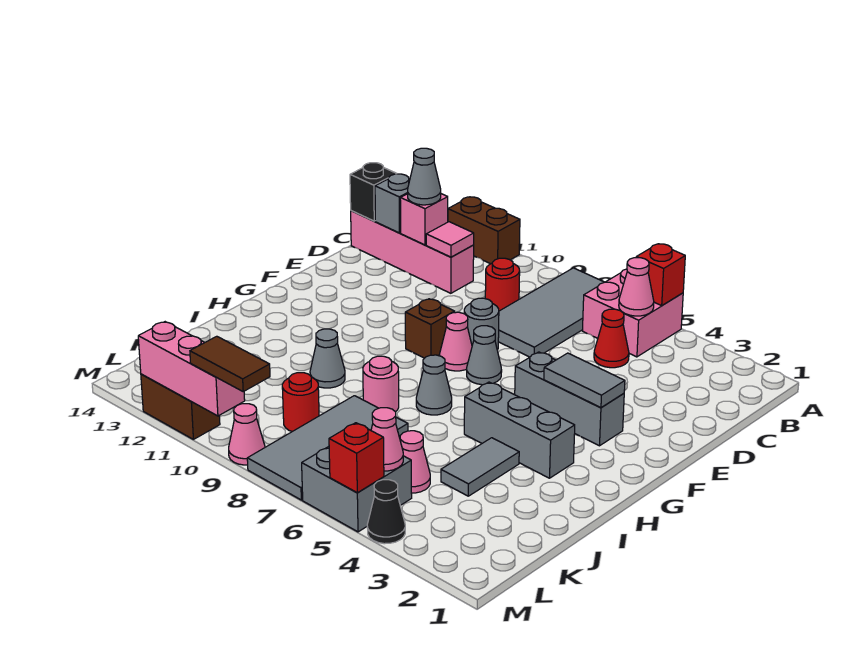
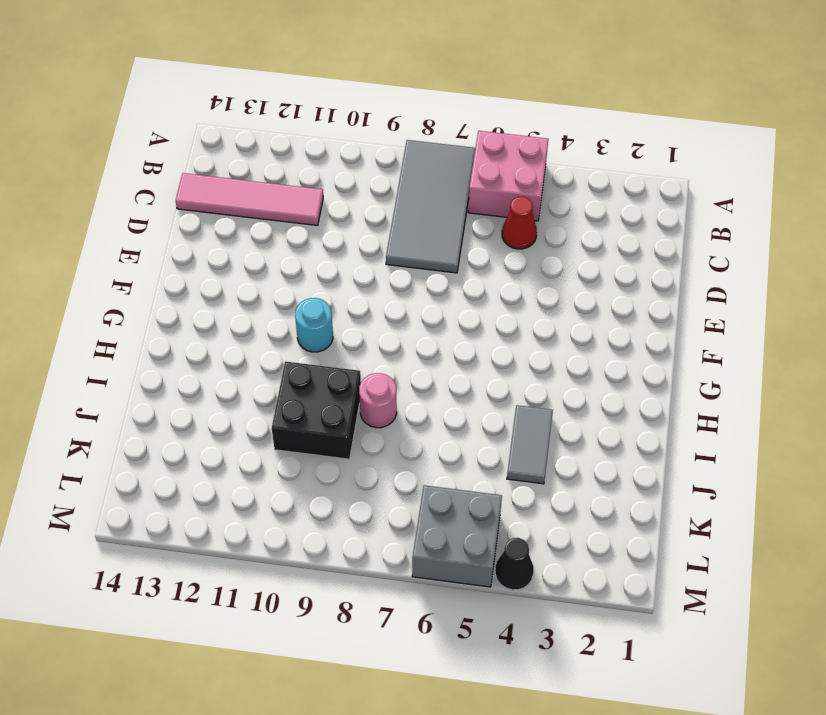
pink 1x4 tile [176,173,323,226] -> pink 1x4 brick [351,211,474,293]
cyan 1x1 round brick [295,298,333,352] -> none
black 2x2 brick [272,361,361,459] -> grey 1x1 cone [310,329,345,388]
none -> brown 1x2 brick [448,197,520,264]
none -> red 1x1 round brick [485,258,520,311]
none -> grey 1x1 round brick [464,298,499,350]
none -> grey 1x3 brick [515,352,624,446]

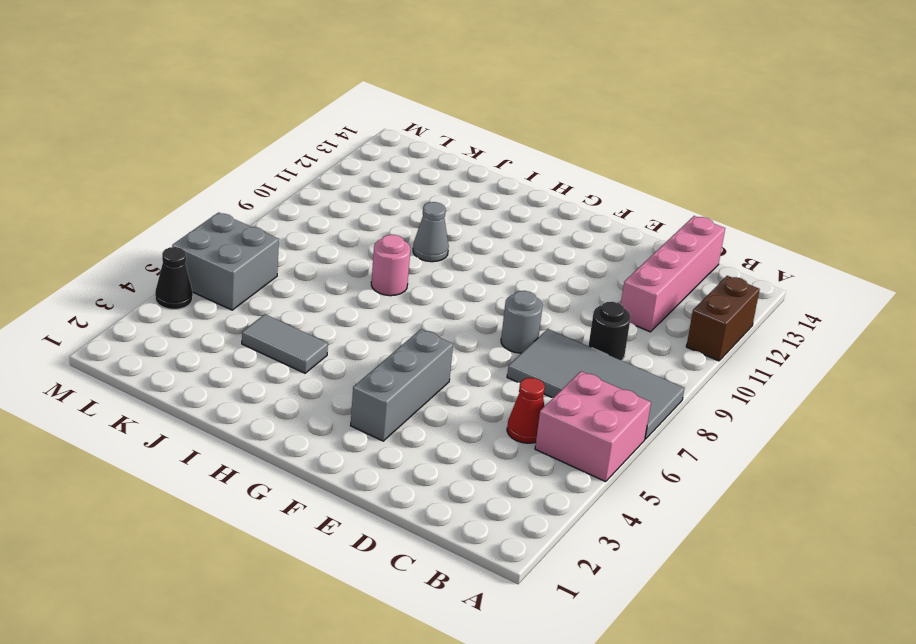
black 1x1 round brick [589,302,631,361] -> red 1x1 round brick [485,258,520,311]
none -> grey 1x1 cone [467,326,502,385]
none -> pink 1x1 cone [439,312,472,371]
none -> brown 1x1 brick [405,299,455,358]
none -> grey 1x3 brick [464,382,575,478]

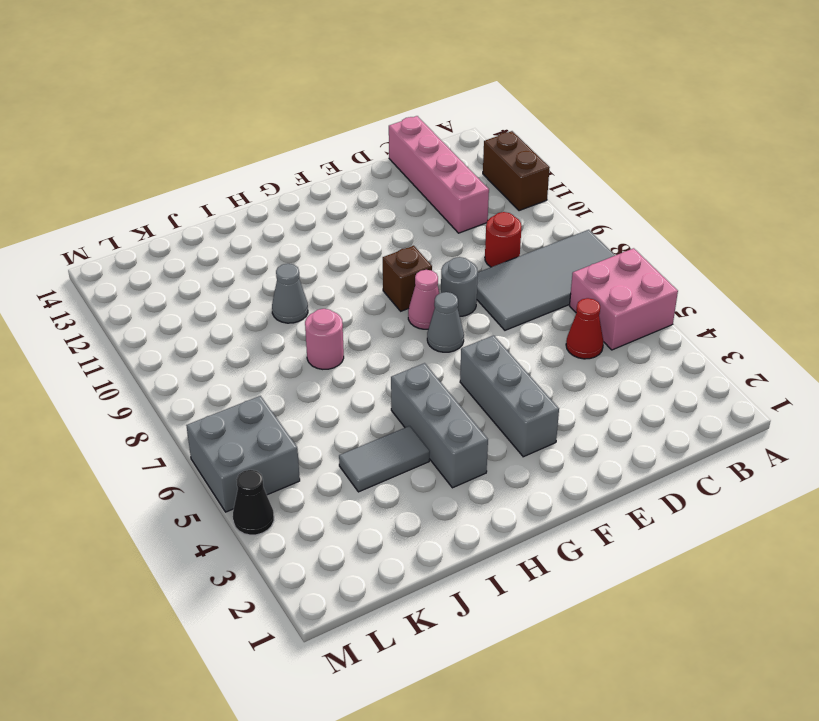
none -> grey 1x1 cone [416,355,452,415]
none -> grey 2x4 tile [247,396,408,500]
none -> pink 1x1 cone [400,431,430,493]
none -> red 1x1 round brick [282,373,319,432]

